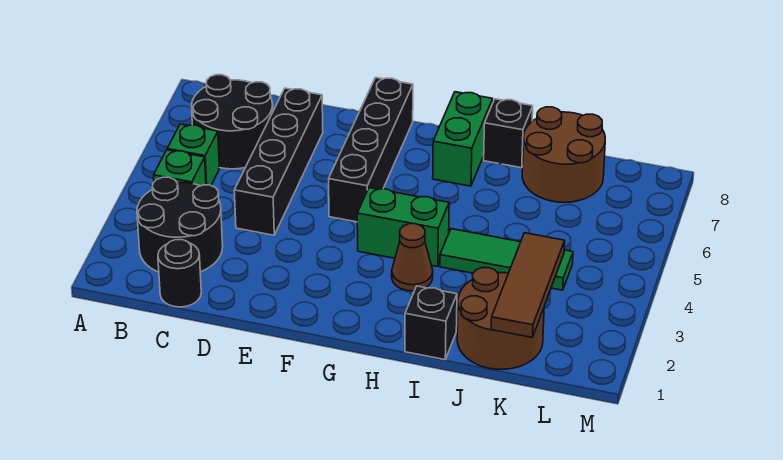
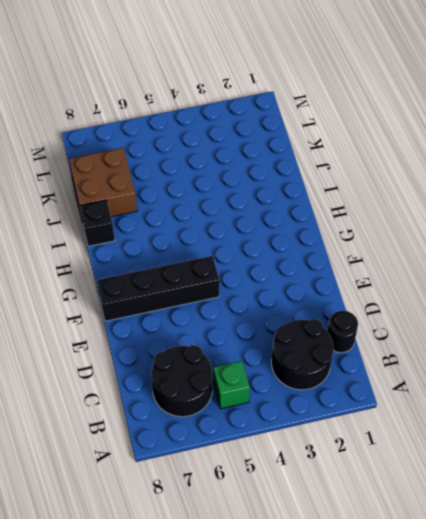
brown 2x2 brick [69,148,137,218] -> brown 2x2 round brick [522,107,605,202]
none -> green 1x1 brick [154,150,206,186]
none -> black 1x4 brick [234,88,323,235]
none -> green 1x2 brick [357,188,449,267]

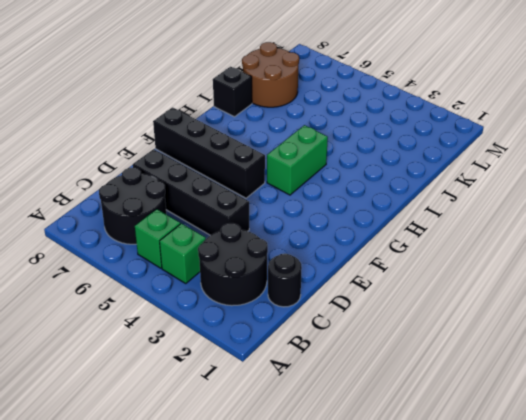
none -> brown 1x1 cone [392,224,433,291]
none -> green 1x2 brick [433,92,493,186]
none -> black 1x1 brick [405,286,457,360]

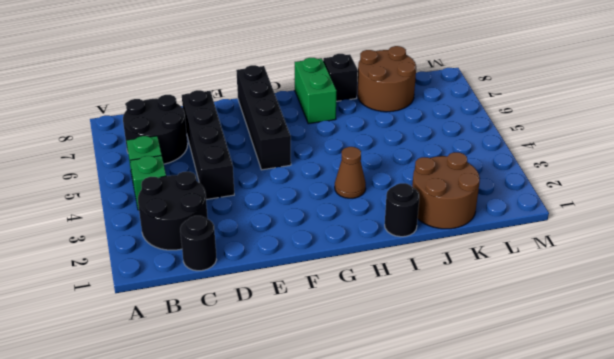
black 1x1 round brick [385,183,419,237] -> black 1x1 brick [405,286,457,360]
none -> green 1x2 brick [357,188,449,267]
none -> green 1x3 tile [440,229,573,290]
none -> brown 1x3 tile [491,233,565,337]

